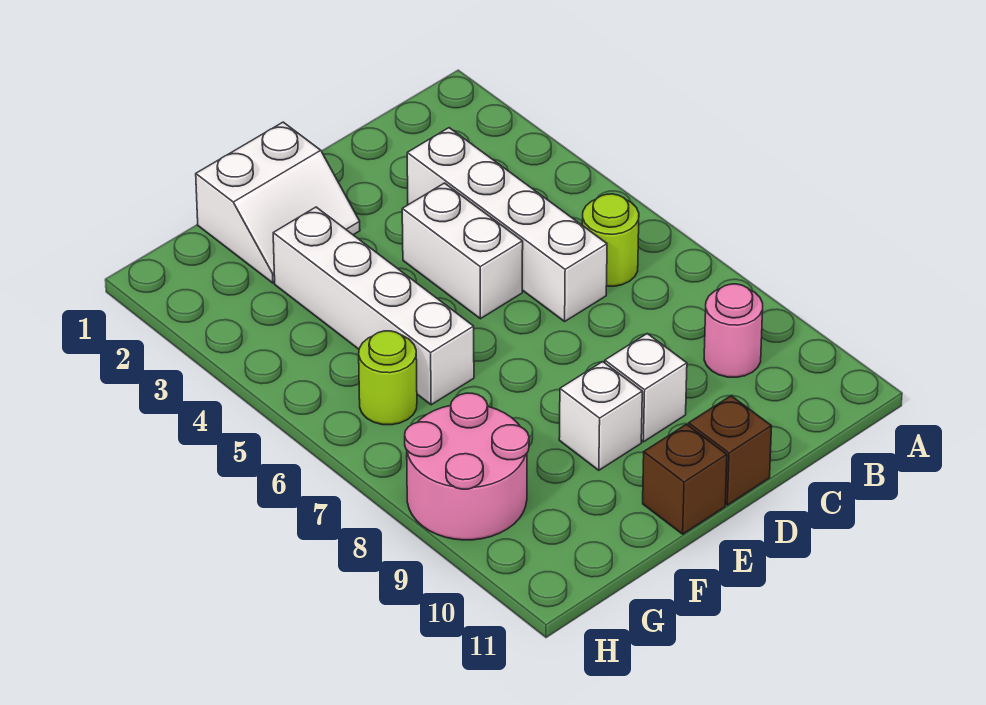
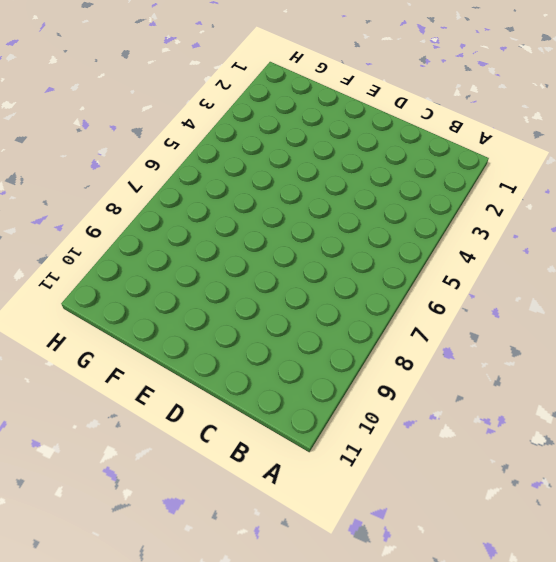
none -> lime 1x1 round brick [582,194,639,286]
none -> pink 1x1 round brick [704,284,763,377]
none -> white 1x4 brick [407,128,607,321]

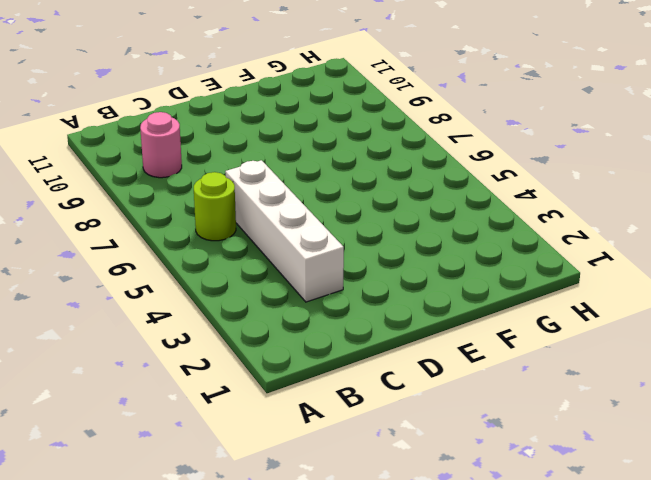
none -> white 1x2 brick [402,183,523,319]
none -> white 1x1 brick [605,334,687,442]
none -> brown 1x1 brick [689,396,772,505]

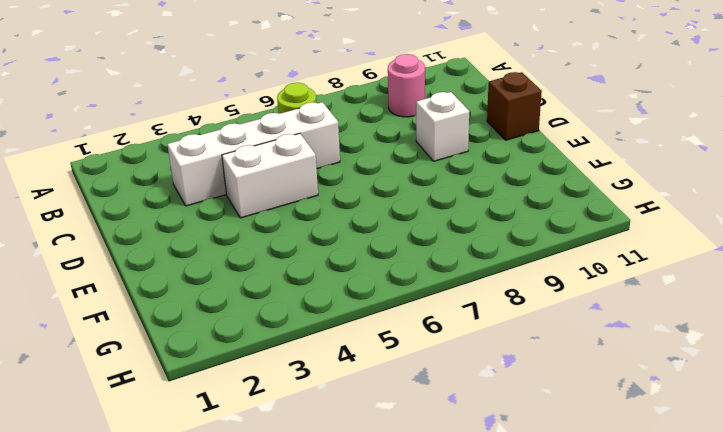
none -> white 2x2 slope [196,122,360,283]
none -> white 1x1 brick [559,362,642,470]
none -> brown 1x1 brick [643,424,727,534]

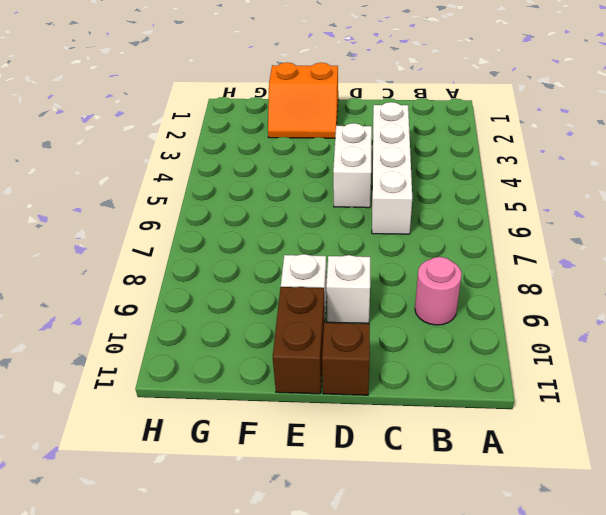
orange 2x2 slope [268,62,338,138] -> white 2x2 slope [196,122,360,283]
brown 1x2 brick [273,287,325,394] -> brown 1x1 brick [643,424,727,534]
none -> lime 1x1 round brick [582,194,639,286]
none -> white 1x4 brick [273,207,474,405]
none -> lime 1x1 round brick [359,331,417,425]

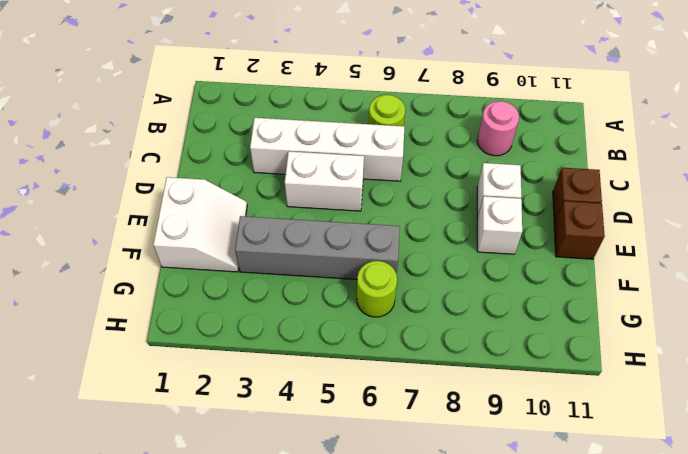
grey 1x4 brick [235,216,400,280] -> white 1x4 brick [273,207,474,405]
none -> pink 2x2 round brick [405,393,529,540]

